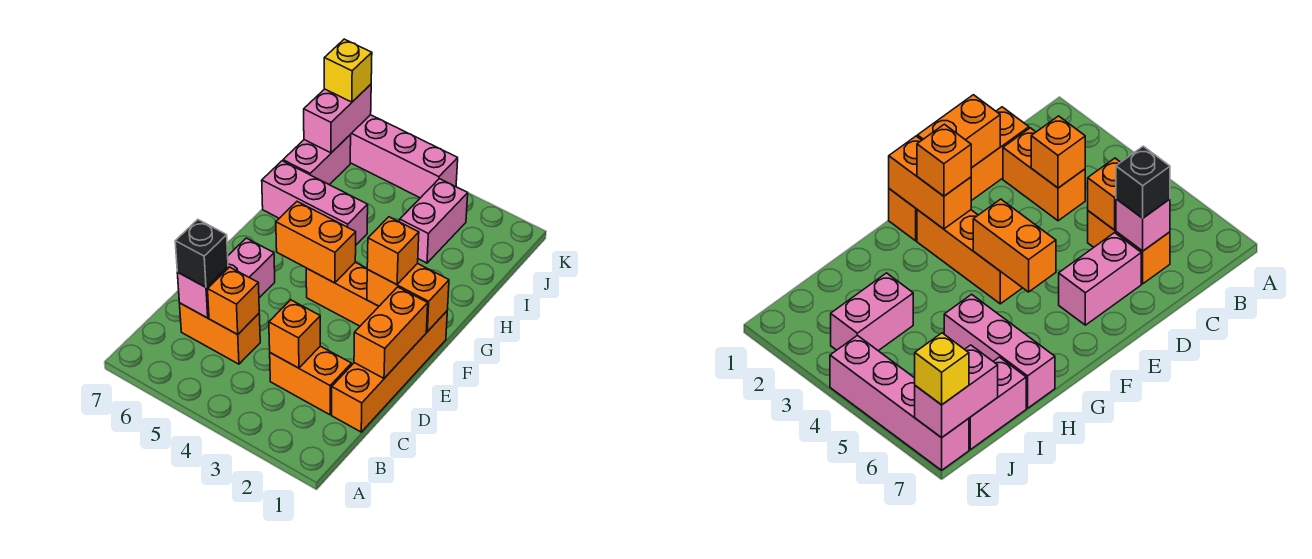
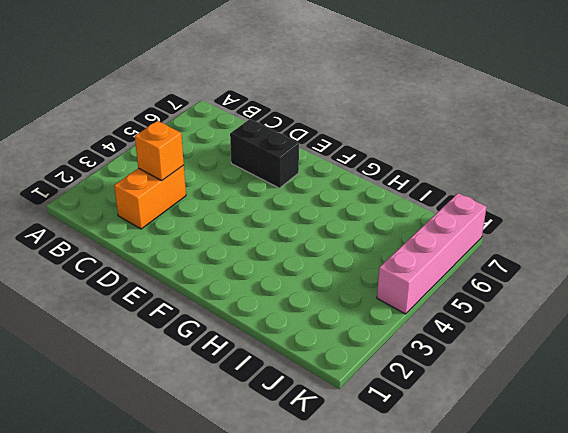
black 1x2 brick [230,119,299,188] -> pink 1x2 brick [228,238,275,298]
none -> orange 1x4 brick [332,311,447,432]
none -> orange 1x2 brick [180,303,260,364]
none -> orange 1x3 brick [306,262,379,326]

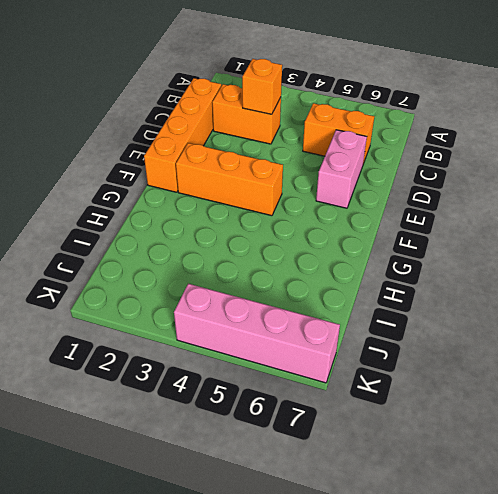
none -> pink 1x3 brick [262,161,368,245]
none -> pink 1x2 brick [400,179,468,263]
none -> pink 1x2 brick [283,135,351,185]

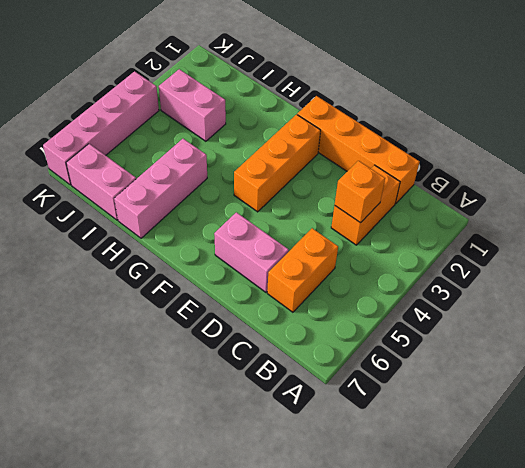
none -> orange 1x1 brick [208,267,259,334]
none -> pink 1x1 brick [177,267,228,318]
none -> orange 1x2 brick [354,287,428,378]

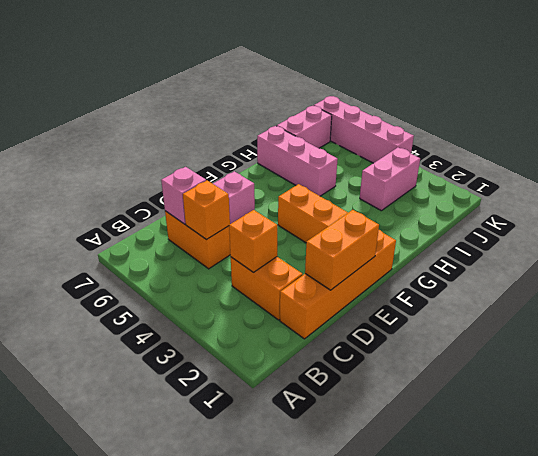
none -> orange 1x2 brick [367,263,449,332]
none -> orange 1x2 brick [276,202,356,283]
none -> pink 1x2 brick [304,84,371,153]

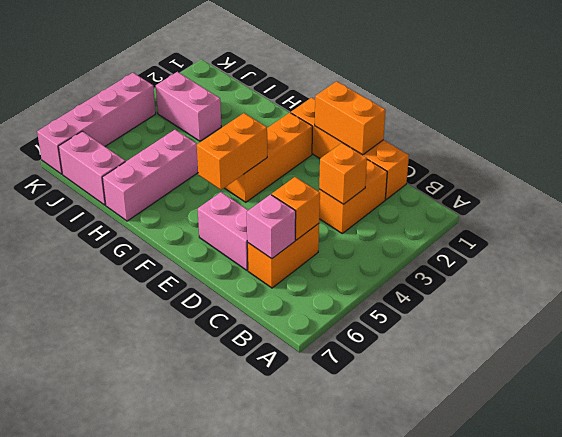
none -> orange 1x2 brick [367,263,449,332]
none -> pink 1x2 brick [304,84,371,153]
none -> black 1x1 brick [175,220,228,287]

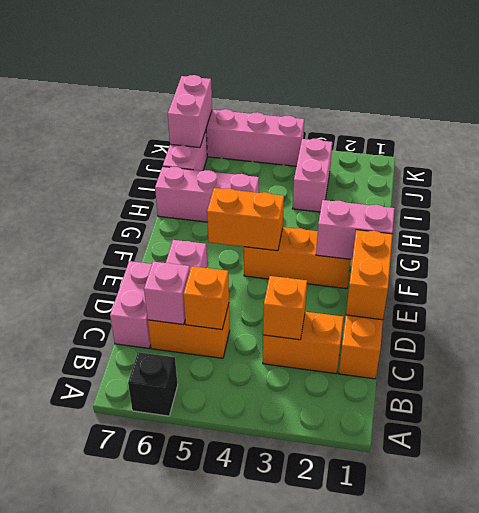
black 1x1 brick [128,352,178,416] -> black 1x1 brick moved to [175,220,228,287]
pink 1x2 brick [110,261,152,348] -> none
pink 1x2 brick [316,200,395,260] -> orange 1x2 brick [367,263,449,332]
none -> orange 1x1 brick [367,217,419,285]
none -> yellow 1x1 brick [324,39,372,102]

